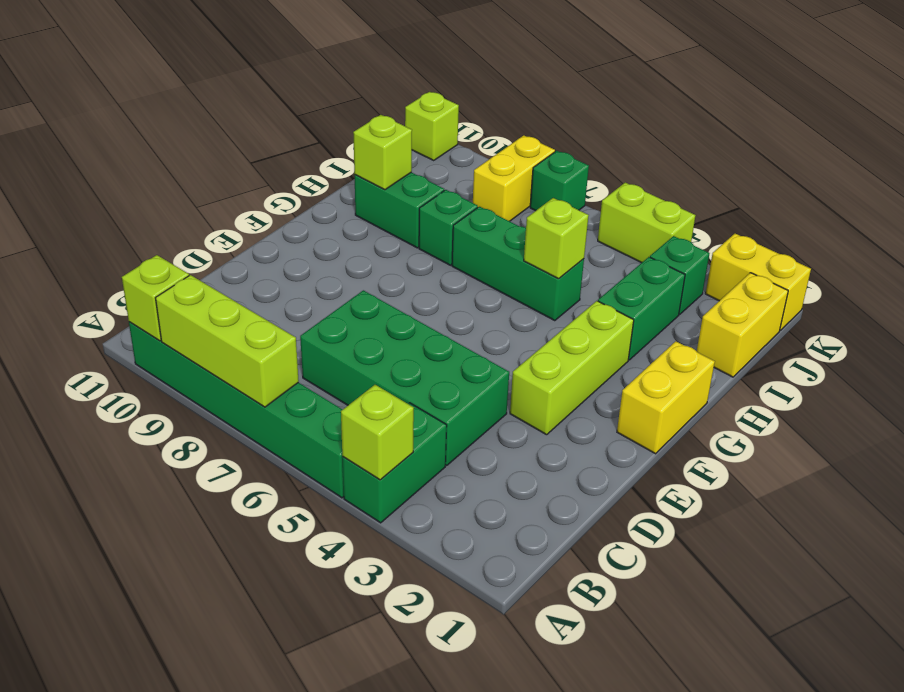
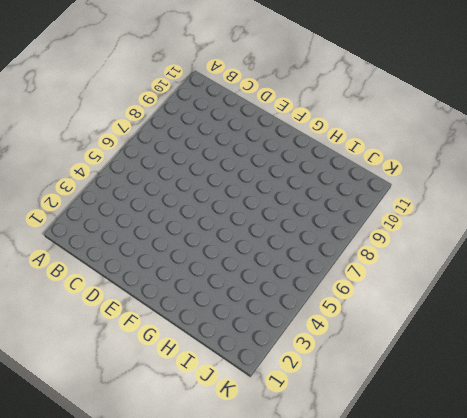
none -> green 1x2 brick [342,403,447,523]
none -> green 1x6 brick [129,322,344,498]
none -> green 2x4 brick [300,290,509,466]

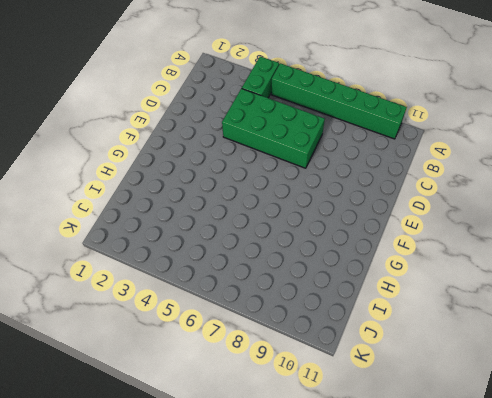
none -> lime 1x3 brick [510,301,634,435]
none -> yellow 1x2 brick [617,341,715,454]
none -> green 1x2 brick [598,257,685,360]

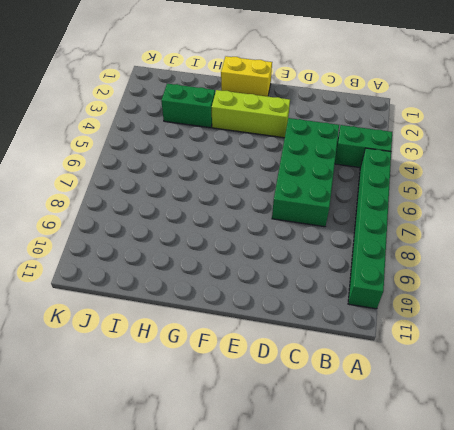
none -> green 1x3 brick [452,207,584,321]
none -> green 1x1 brick [419,190,478,265]
none -> green 1x2 brick [355,172,444,248]

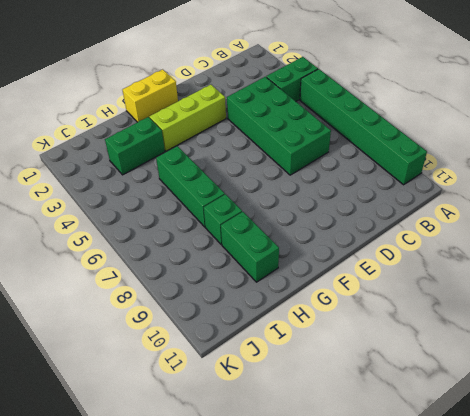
none -> yellow 1x2 brick [697,273,788,377]
none -> green 1x1 brick [650,236,710,314]
none -> yellow 1x2 brick [473,135,555,221]

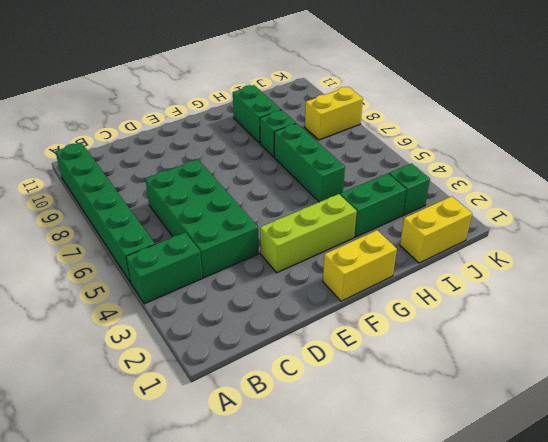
none -> yellow 1x2 brick [705,234,811,330]
none -> lime 1x2 brick [598,182,696,263]
none -> green 1x1 brick [530,151,589,211]

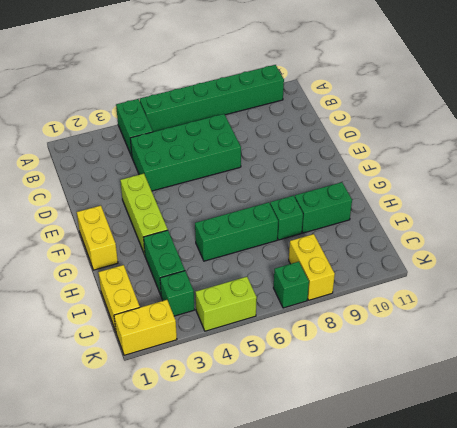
none -> lime 1x1 brick [405,92,459,160]
none -> lime 1x1 brick [341,385,414,480]
none -> lime 1x3 brick [156,275,299,407]

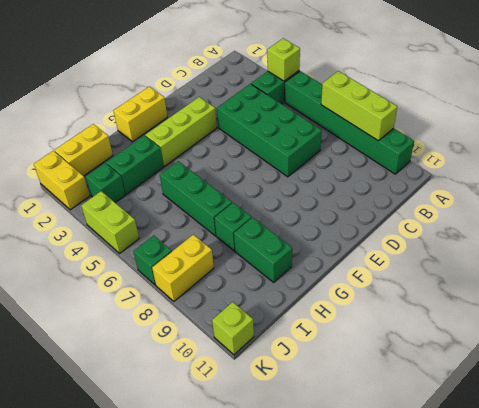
none -> lime 1x1 brick [122,255,189,341]
none -> lime 1x1 brick [524,198,589,279]
none -> lime 1x1 brick [353,115,412,190]

